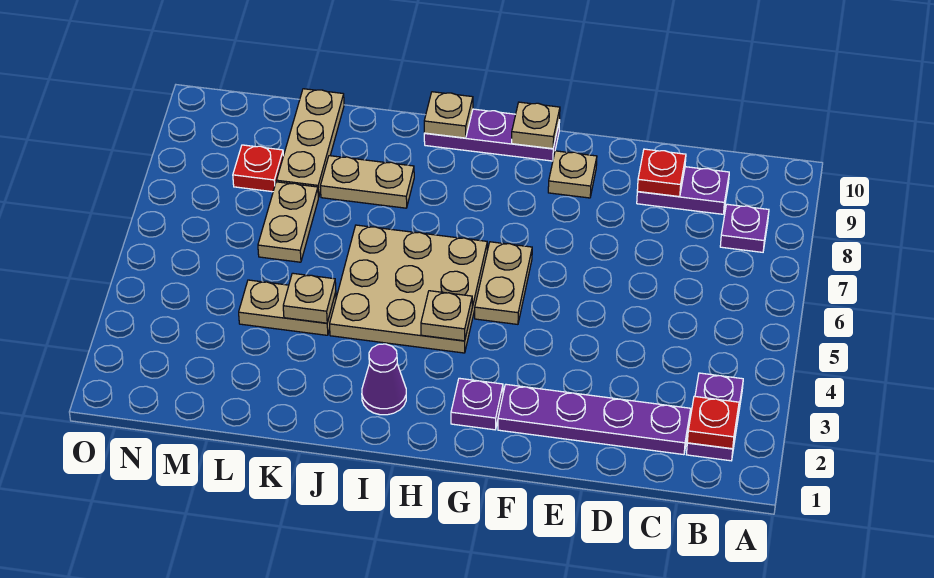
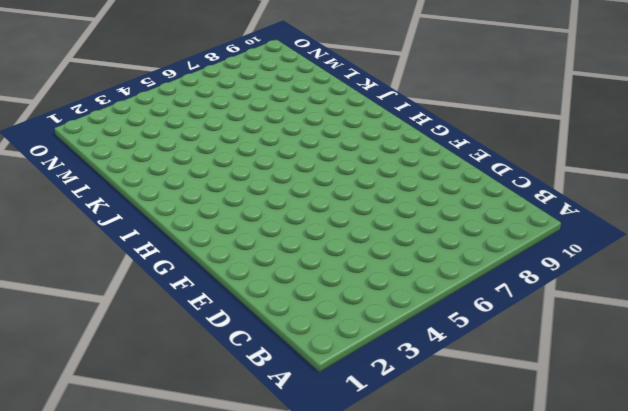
none -> purple 1x2 plate [686,373,743,461]
none -> purple 1x1 plate [720,204,769,252]
none -> purple 1x4 plate [498,384,691,455]

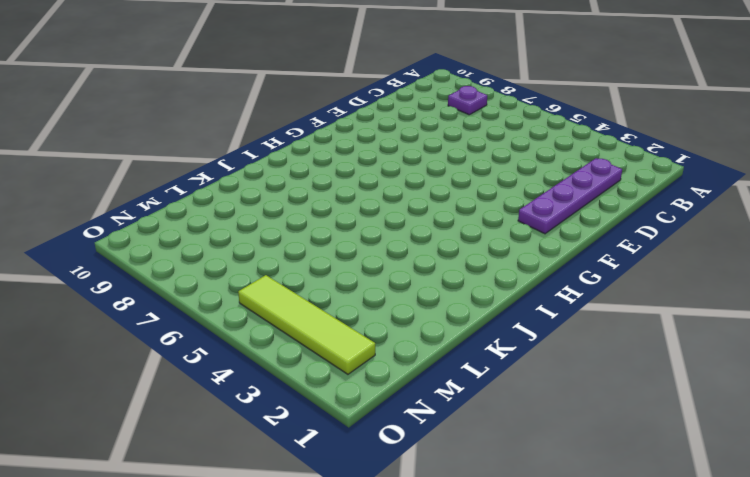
lime 1x4 tile [238,275,375,374] -> none
none -> purple 1x2 plate [686,373,743,461]
none -> purple 1x2 plate [637,167,729,214]
none -> tan 1x1 plate [548,151,597,198]

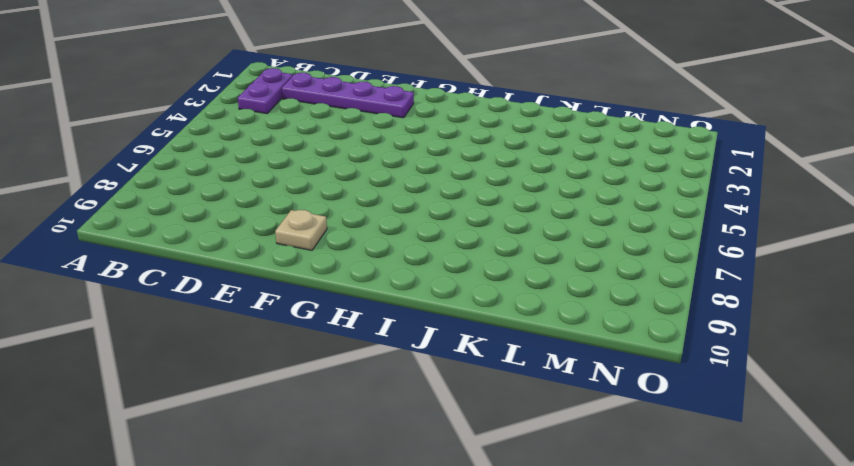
none -> purple 1x1 plate [720,204,769,252]
none -> purple 1x2 plate [637,167,729,214]
none -> purple 1x1 plate [451,378,503,430]

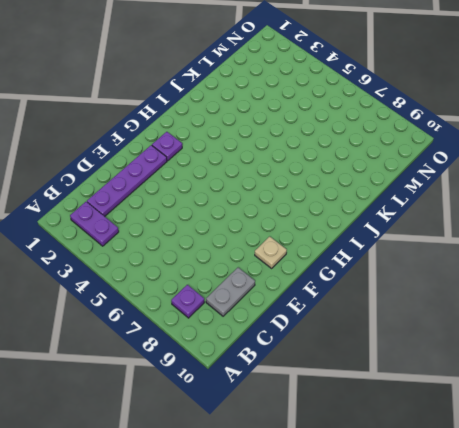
grey 1x2 plate [206,268,255,316] -> purple 1x2 plate [637,167,729,214]
none -> tan 1x2 plate [475,242,532,324]
none -> purple 1x3 plate [424,109,560,161]
none -> tan 3x3 plate [330,225,487,353]

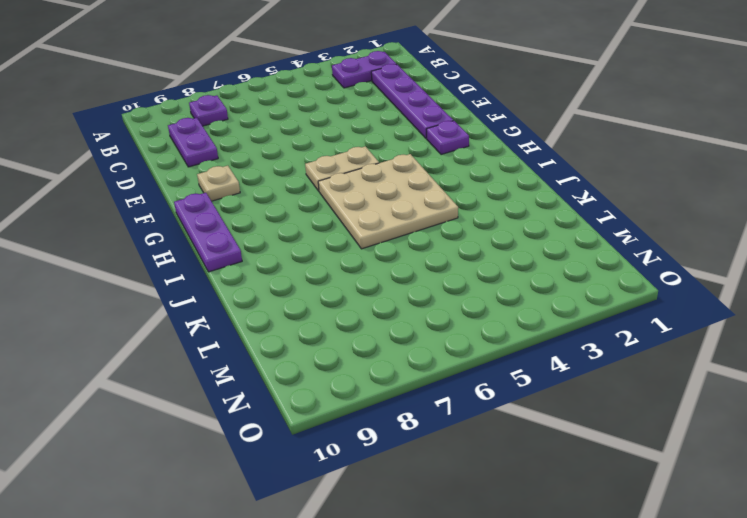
none -> purple 1x1 cone [362,344,406,415]
none -> tan 1x2 plate [320,156,414,208]
none -> tan 1x2 plate [239,280,336,335]

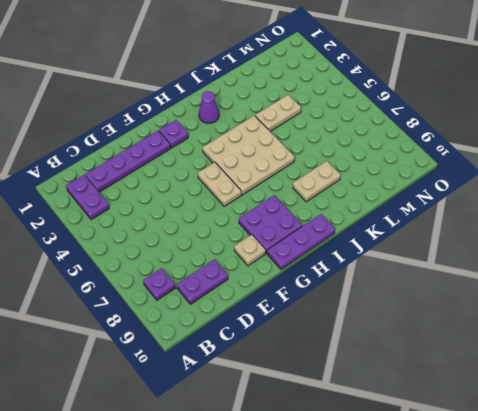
purple 2x2 plate [239,195,302,253] -> none
none -> tan 1x2 plate [258,182,318,262]
none -> tan 1x3 plate [277,89,344,197]
none -> red 1x1 plate [233,145,283,192]

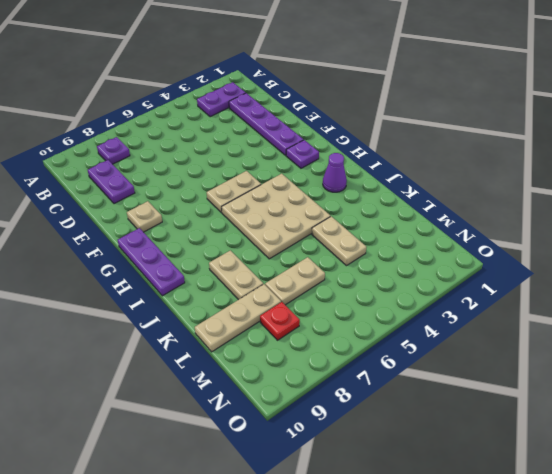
none -> red 1x1 plate [687,396,739,449]
none -> red 1x1 plate [637,149,686,197]
none -> tan 1x1 plate [512,102,560,149]

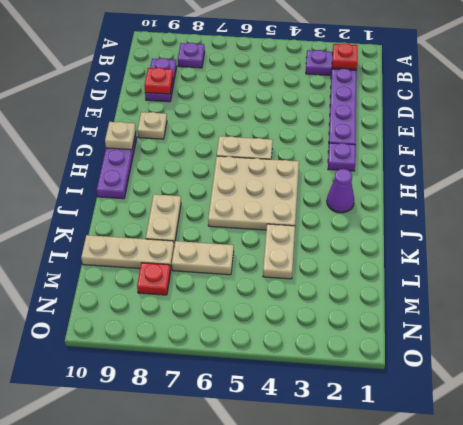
none -> tan 1x1 plate [421,291,472,341]
none -> tan 1x1 plate [424,92,473,138]
none -> tan 1x1 plate [283,273,336,323]

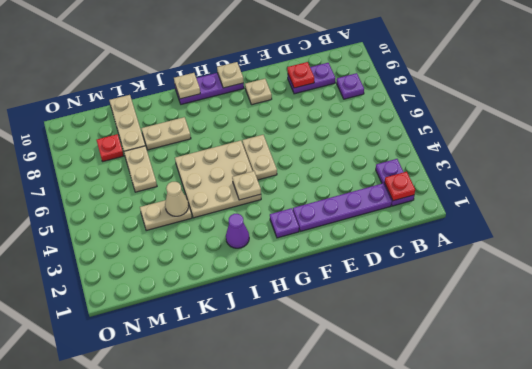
tan 1x1 cone [165,182,189,216] -> tan 1x1 plate [283,273,336,323]

